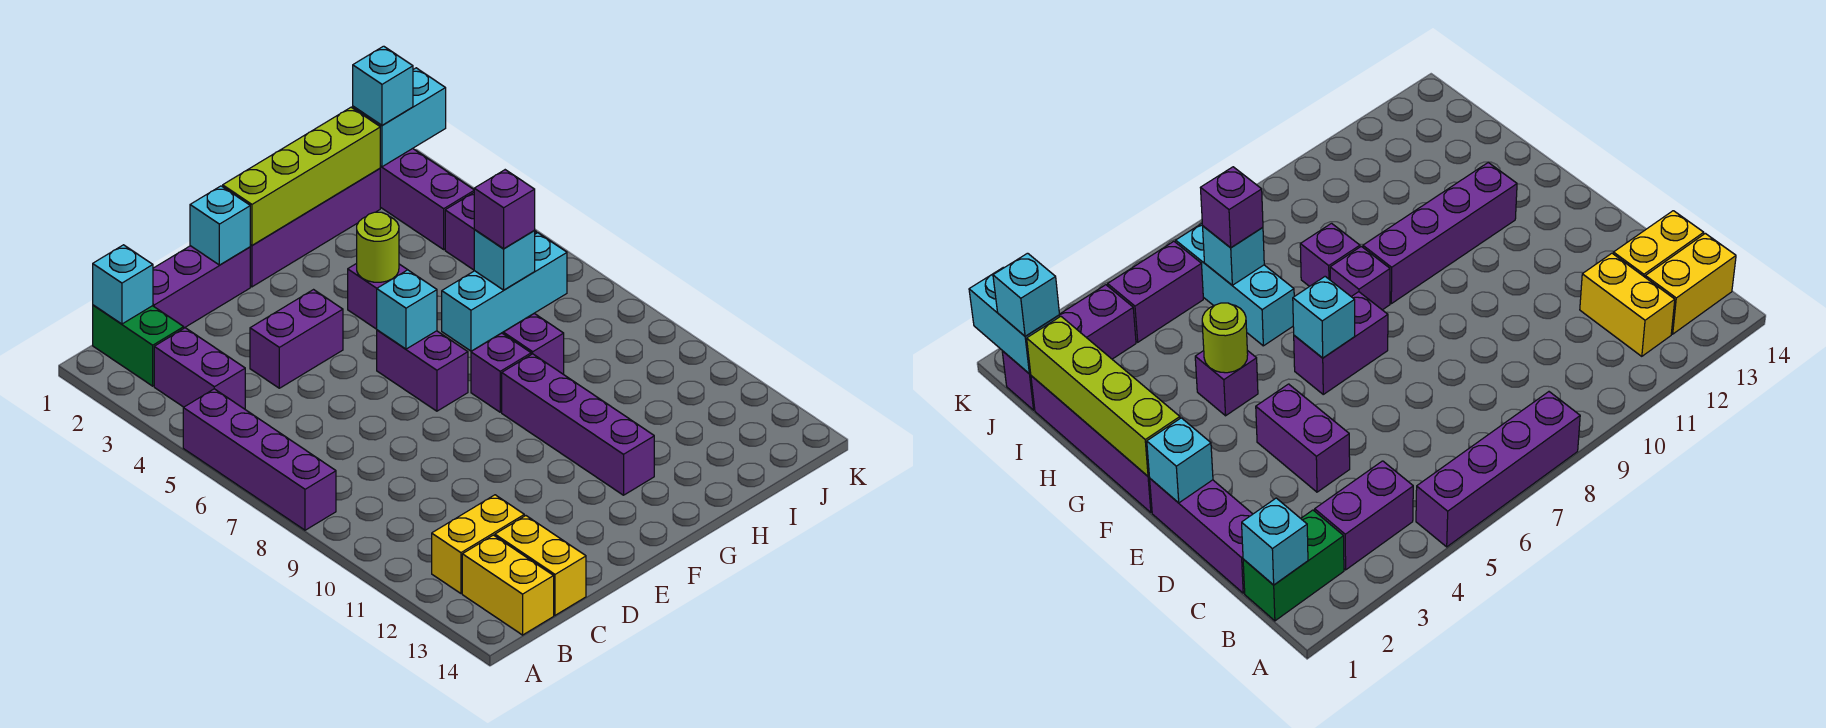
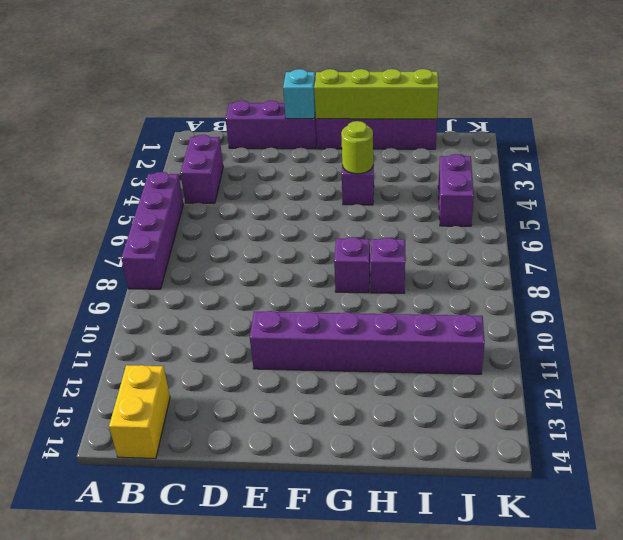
purple 1x6 brick [250,311,485,374] -> purple 1x4 brick [502,354,654,495]
none -> green 1x2 brick [93,305,184,386]
none -> yellow 1x2 brick [432,495,524,593]
none -> yellow 1x2 brick [495,516,586,615]

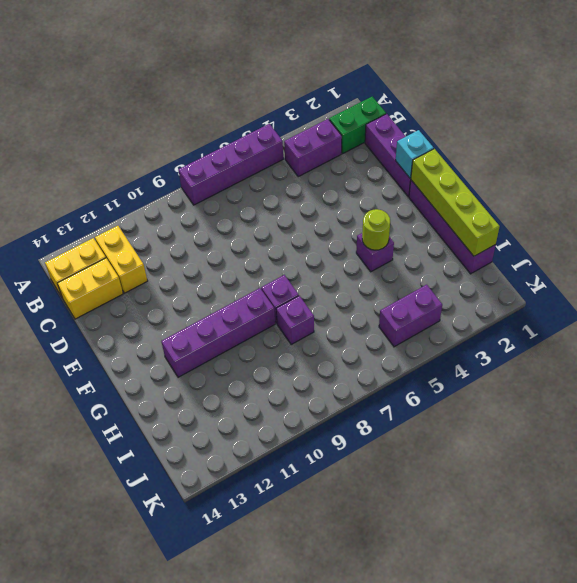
none -> purple 1x2 brick [250,290,343,388]
none -> purple 1x2 brick [377,330,468,411]
none -> cyan 1x3 brick [442,233,567,351]

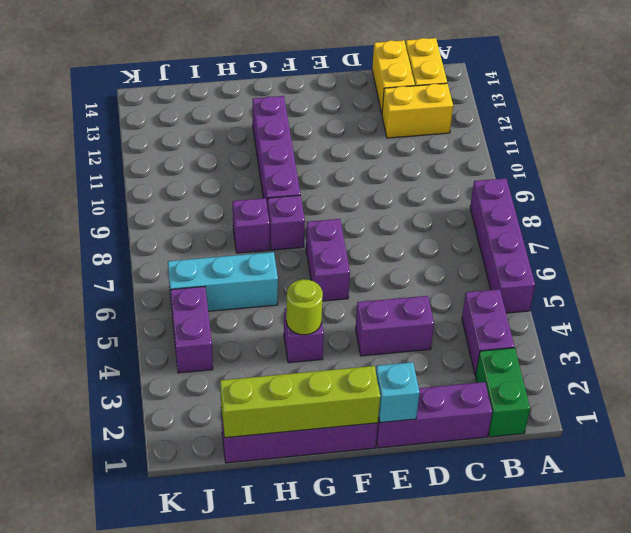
none -> purple 1x3 brick [380,149,474,249]
none -> cyan 1x1 brick [93,245,153,324]
none -> cyan 1x1 brick [377,270,437,349]

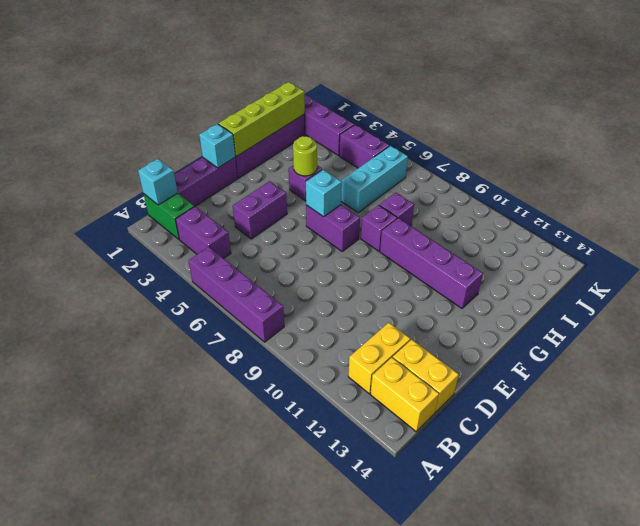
none -> cyan 1x1 brick [474,230,535,290]
none -> cyan 1x2 brick [353,68,446,167]
none -> purple 1x1 brick [474,170,535,249]

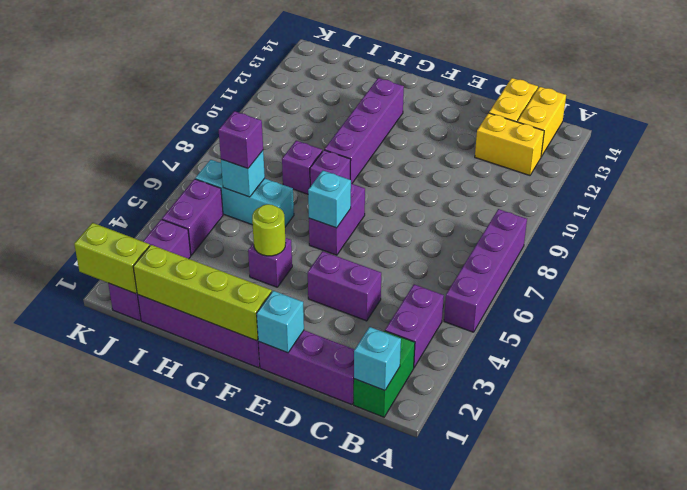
lime 1x2 brick [74,223,150,294] -> cyan 1x2 brick [353,68,446,167]
none -> cyan 1x1 brick [353,46,413,125]

